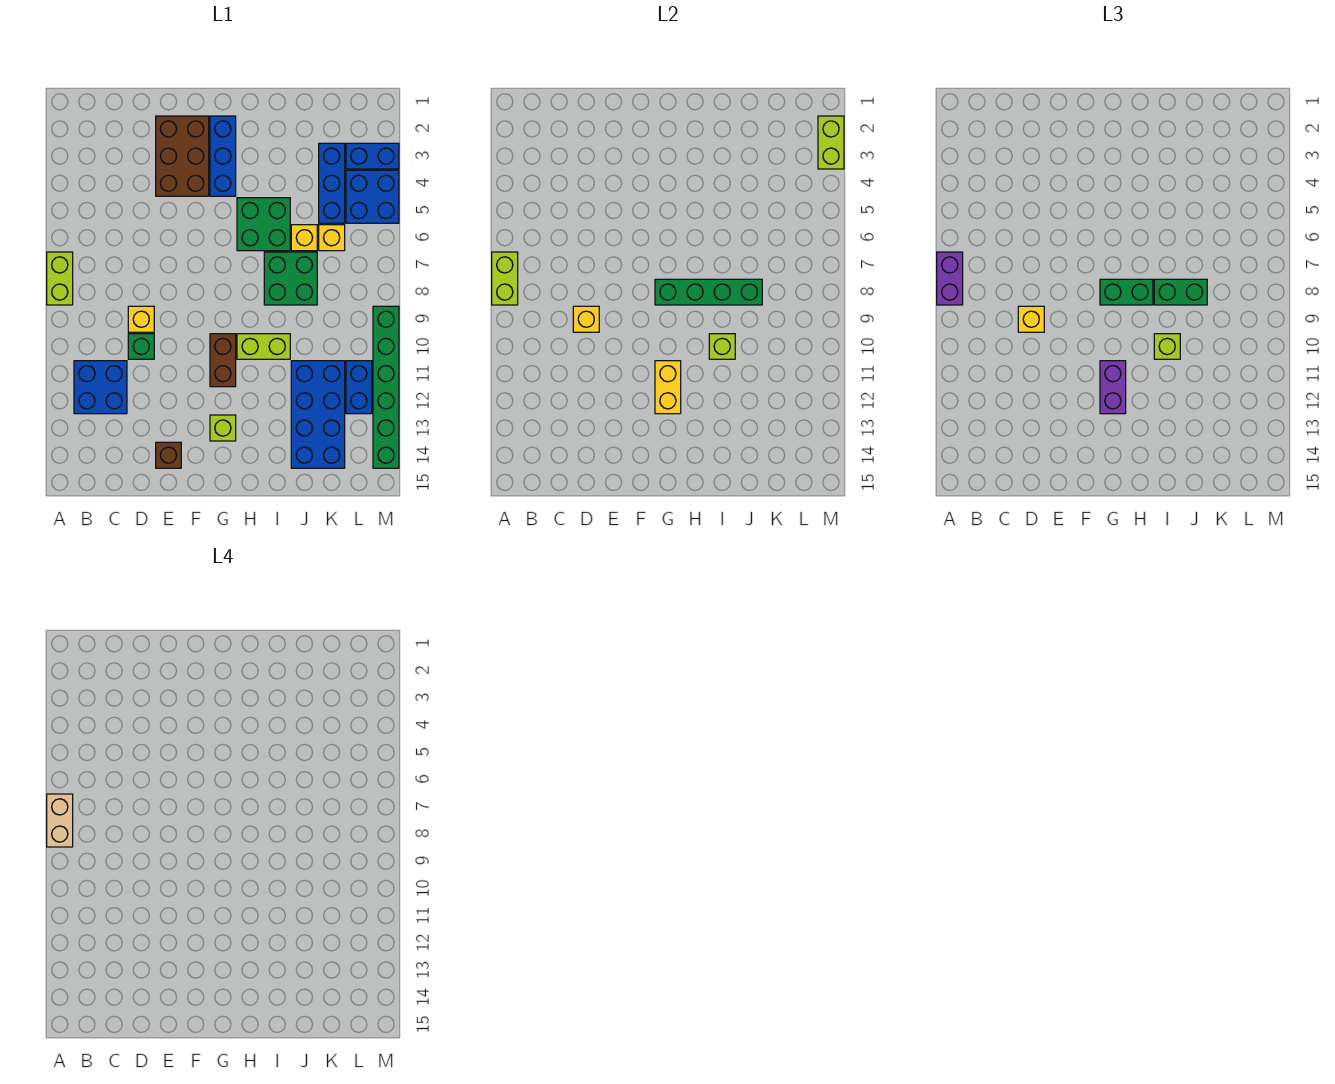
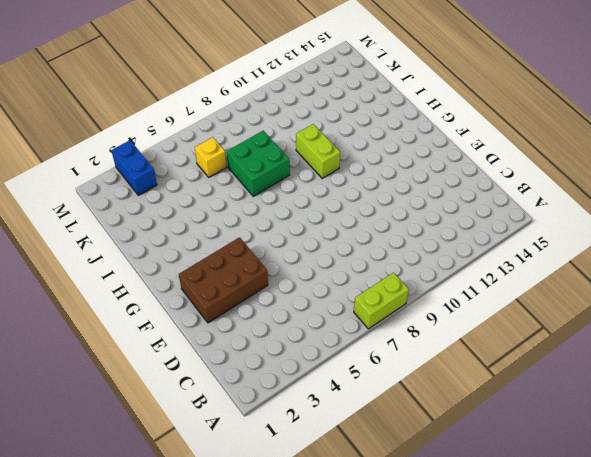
none -> blue 2x2 brick [74,361,127,414]
none -> yellow 1x1 brick [128,306,154,332]
none -> green 1x1 brick [128,334,154,359]
none -> brown 1x1 brick [156,442,181,468]

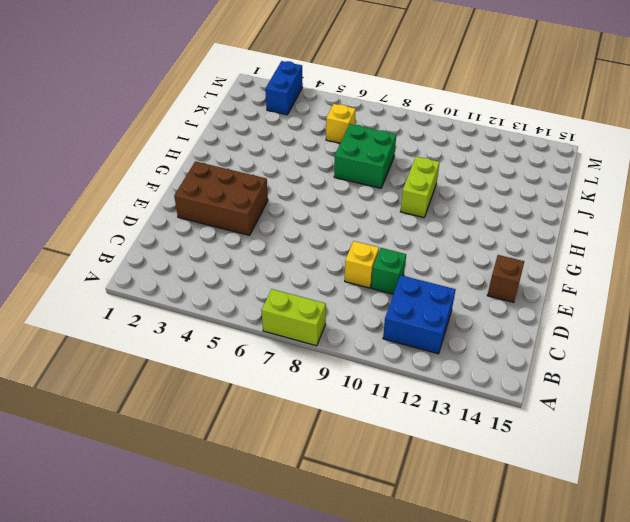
none -> blue 1x3 brick [210,116,236,196]
none -> brown 1x2 brick [210,334,236,387]
none -> lime 1x1 brick [210,415,236,441]
none -> green 2x2 brick [237,198,290,251]

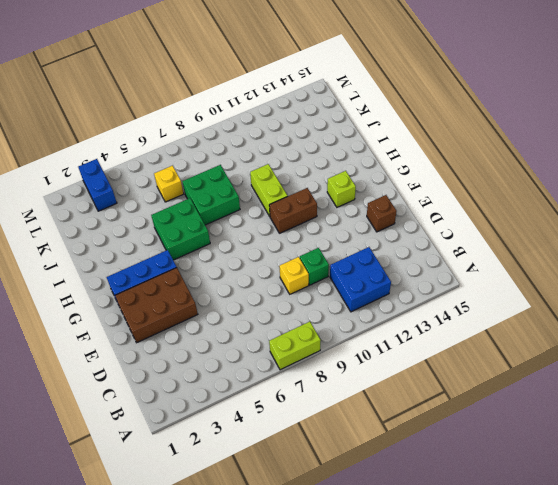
none -> yellow 1x1 brick [291,225,317,251]
none -> blue 2x4 brick [291,361,345,468]
none -> blue 1x3 brick [319,143,345,223]
none -> blue 2x2 brick [346,170,399,223]

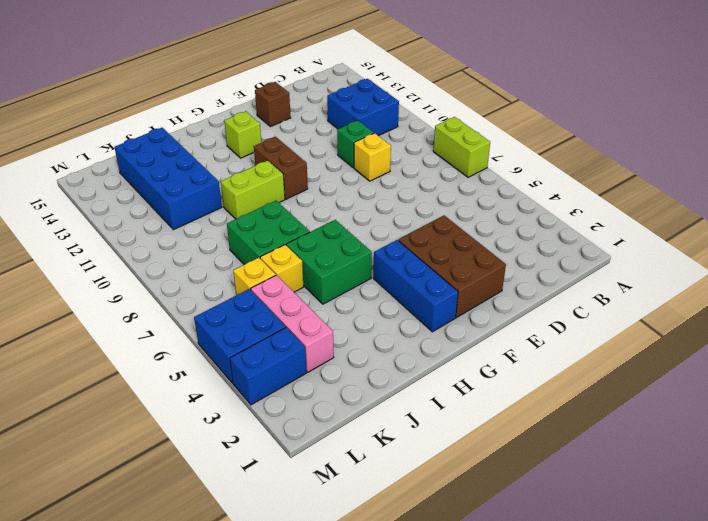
pink 1x3 brick [251,275,334,372] -> blue 1x3 brick [319,143,345,223]
none -> blue 1x2 brick [346,361,372,414]
none -> green 1x6 brick [373,306,399,468]
none -> lime 1x2 brick [492,252,518,305]
none -> yellow 1x1 brick [573,306,599,332]

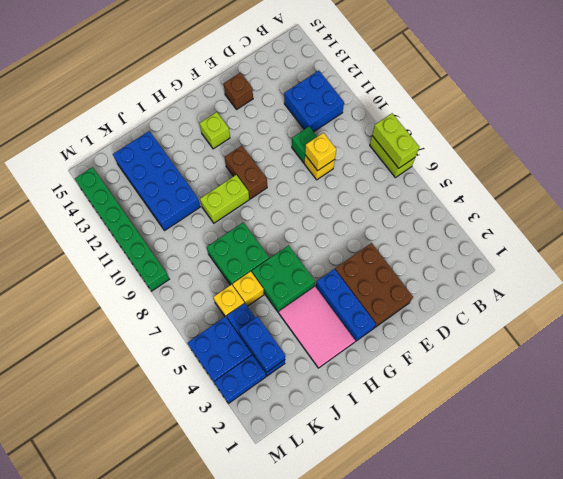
pink 2x3 tile [279,286,355,368] -> none
blue 1x2 brick [239,317,285,372] -> blue 1x2 brick moved to [346,361,372,414]
none -> green 1x4 brick [655,279,762,305]
none -> yellow 1x2 brick [655,361,681,414]
none -> lime 1x1 brick [709,334,735,359]
none -> lime 1x2 brick [818,116,844,169]

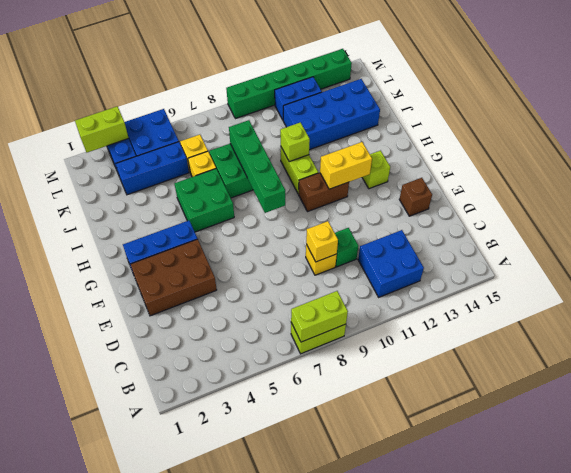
none -> purple 1x2 brick [937,252,963,305]
none -> yellow 1x1 brick [1018,306,1044,332]
none -> green 1x2 brick [1100,279,1153,305]
none -> purple 1x2 brick [1100,361,1126,414]

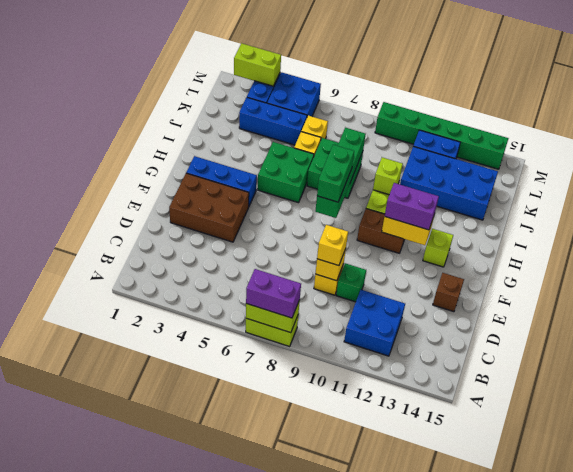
none -> green 1x2 brick [1154,279,1207,305]
none -> lime 1x1 brick [1154,334,1180,359]
none -> tan 1x2 brick [47,794,73,847]

